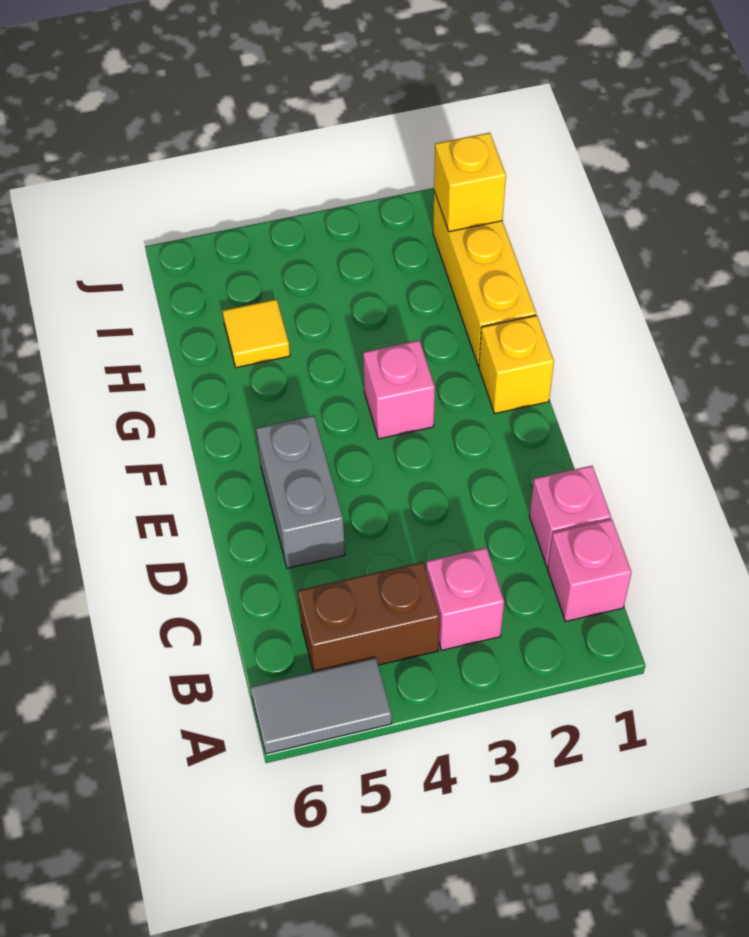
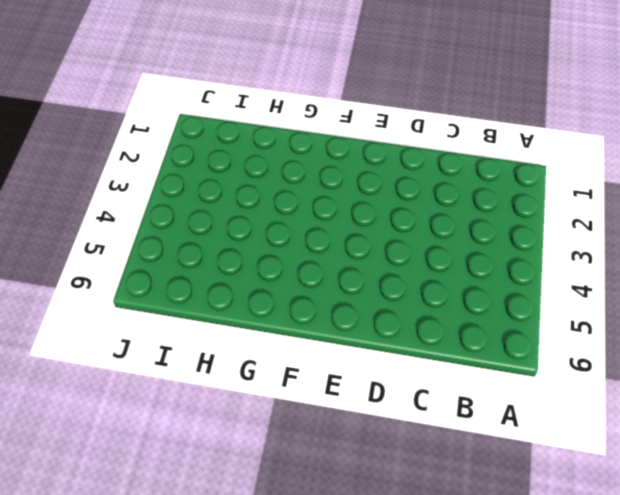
none -> grey 1x2 tile [251,658,392,754]
none -> pink 1x1 brick [548,519,632,622]

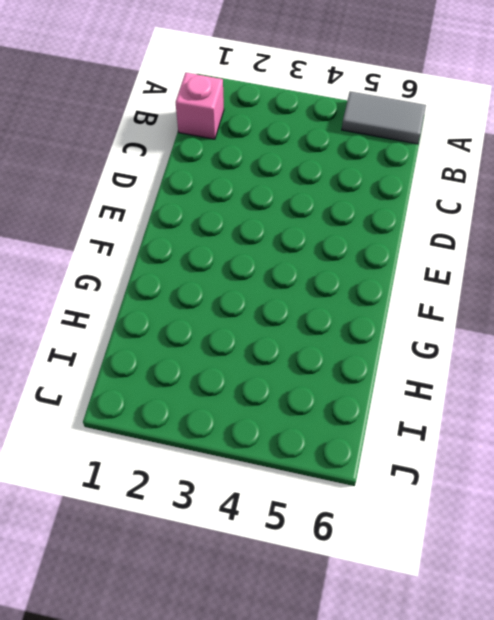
none -> pink 1x1 brick [426,548,504,650]
none -> brown 1x2 brick [298,562,440,672]

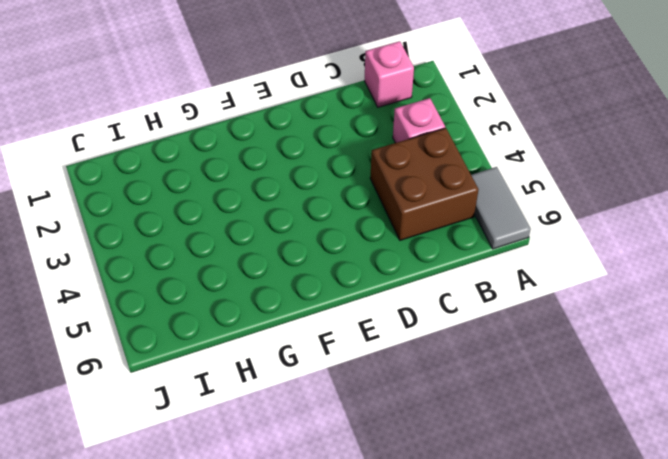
brown 2x2 brick [370,128,479,240] -> brown 1x2 brick [298,562,440,672]
none -> pink 1x1 brick [530,466,611,567]
none -> grey 1x2 brick [256,416,345,568]

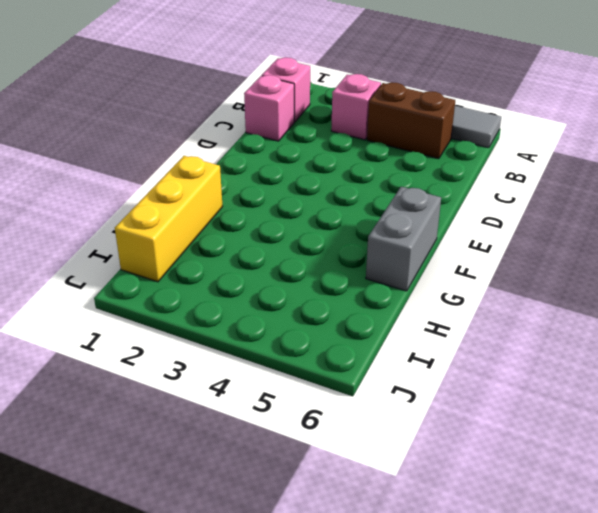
grey 1x2 brick [366,187,441,291] -> grey 1x2 brick moved to [256,416,345,568]
none -> yellow 1x1 brick [479,315,554,414]
none -> pink 1x1 brick [363,340,435,439]

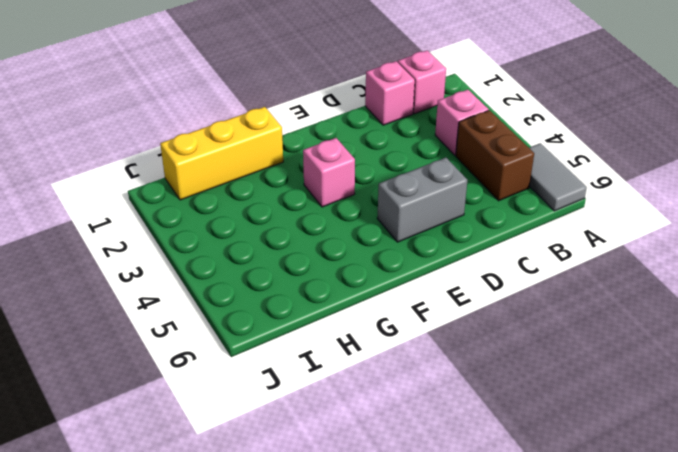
none -> yellow 1x1 brick [479,315,554,414]
none -> yellow 1x1 tile [223,299,290,368]

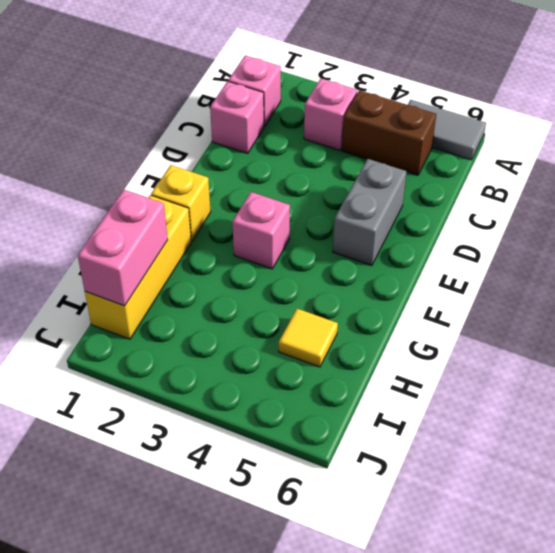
pink 1x2 brick [78,190,168,306] -> yellow 1x1 brick [434,133,506,232]

